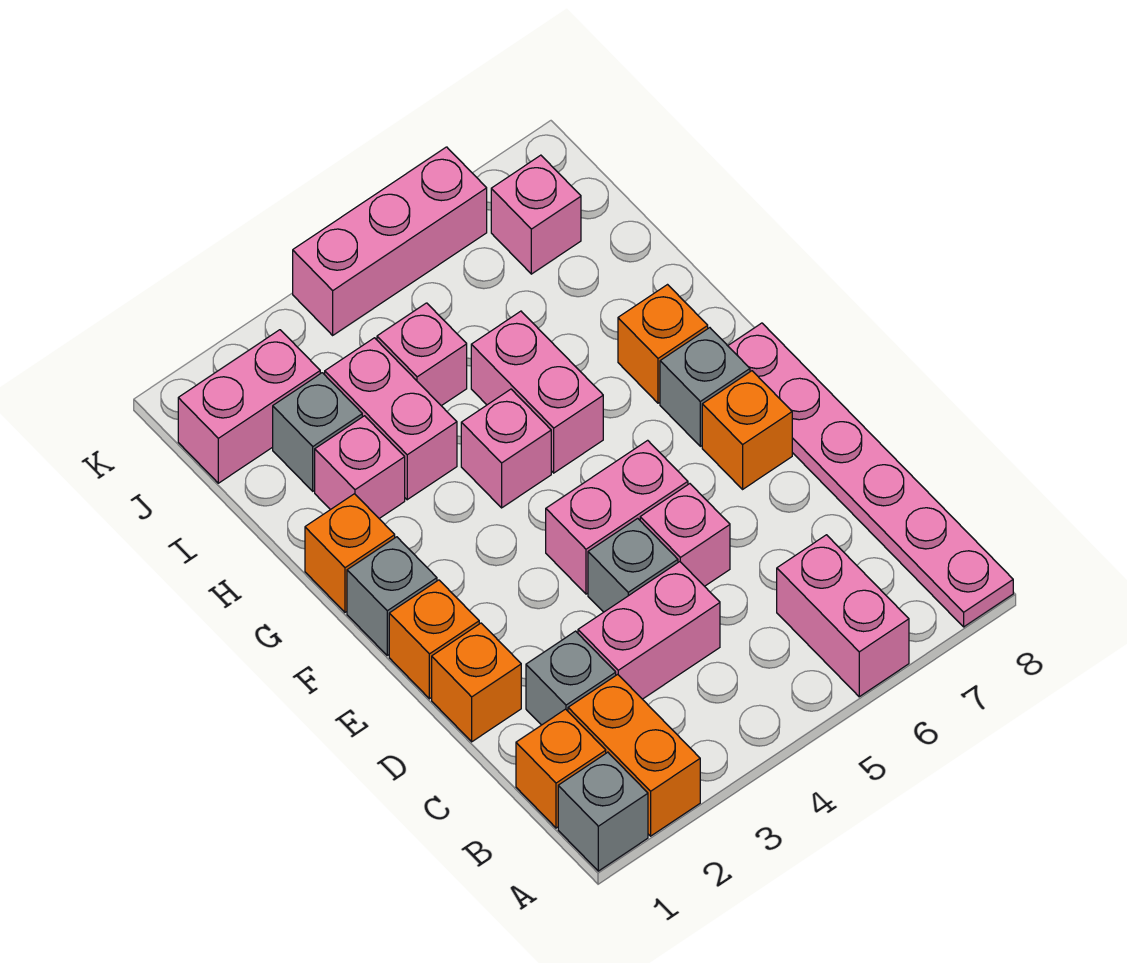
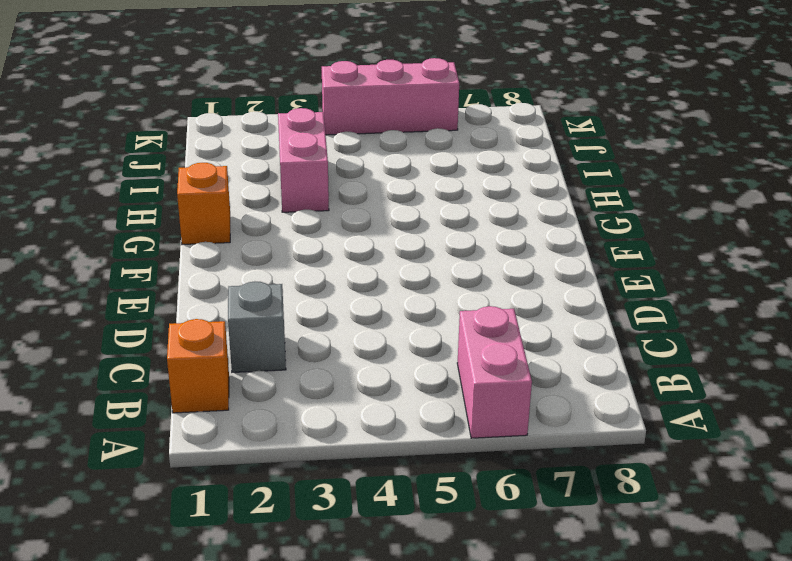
none -> grey 1x1 brick [558,752,648,871]
none -> orange 1x2 brick [568,674,700,836]
none -> pink 1x6 plate [728,323,1013,627]

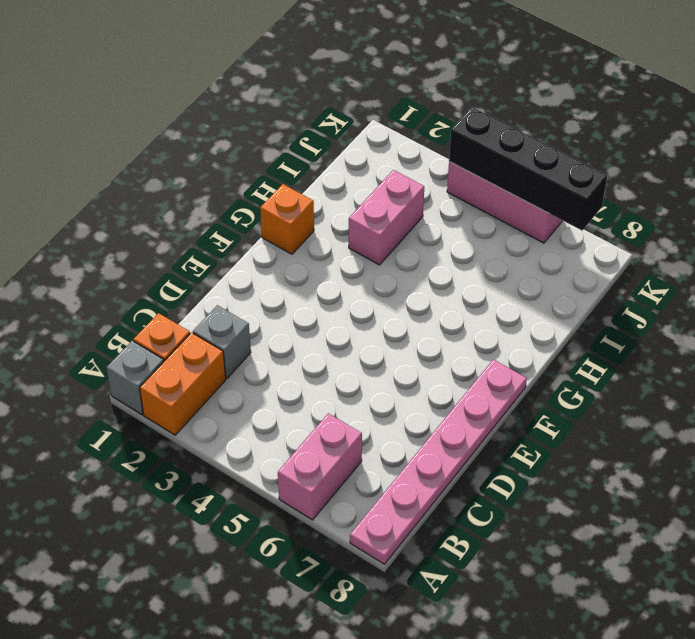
black 1x4 brick [449,107,607,230] -> none
none -> pink 1x2 brick [578,562,720,699]
none -> orange 1x1 brick [432,623,521,742]
none -> grey 1x1 brick [588,518,678,612]

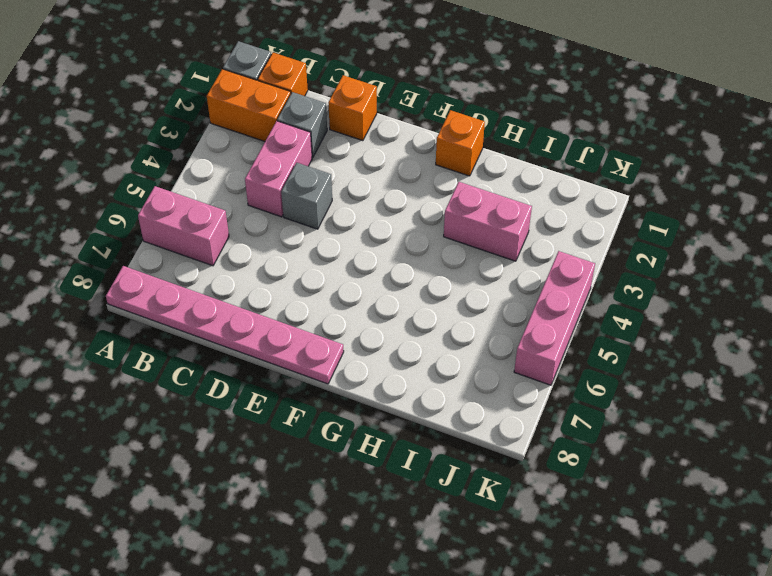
none -> pink 1x1 brick [640,484,730,586]
none -> orange 1x1 brick [389,580,479,699]
none -> pink 1x2 brick [546,440,688,594]

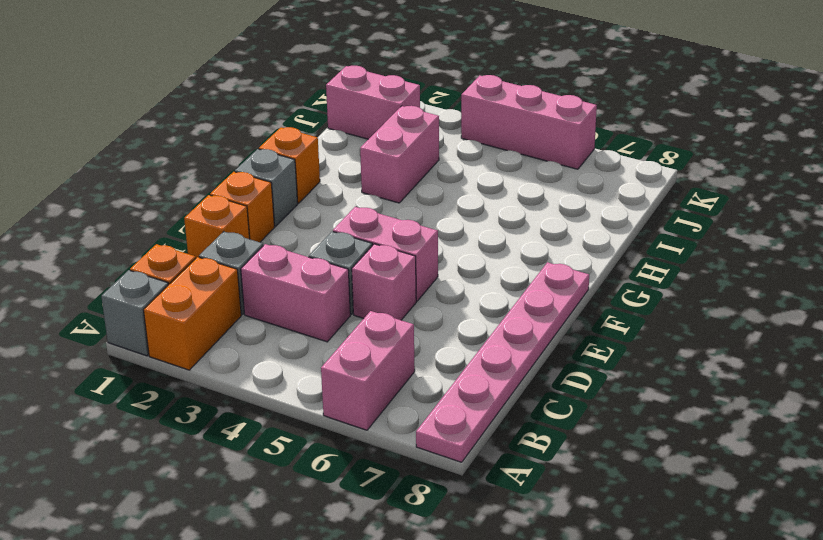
none -> orange 1x1 brick [702,371,792,489]
none -> grey 1x1 brick [660,328,750,446]
none -> pink 1x1 brick [461,389,551,508]

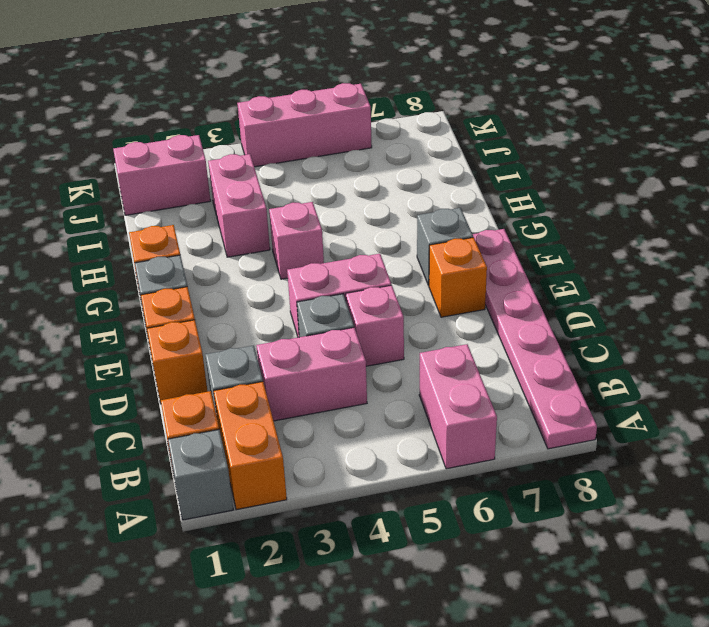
none -> pink 1x2 brick [471,311,603,473]
none -> orange 1x1 brick [618,285,708,403]
none -> pink 1x1 brick [315,416,405,518]

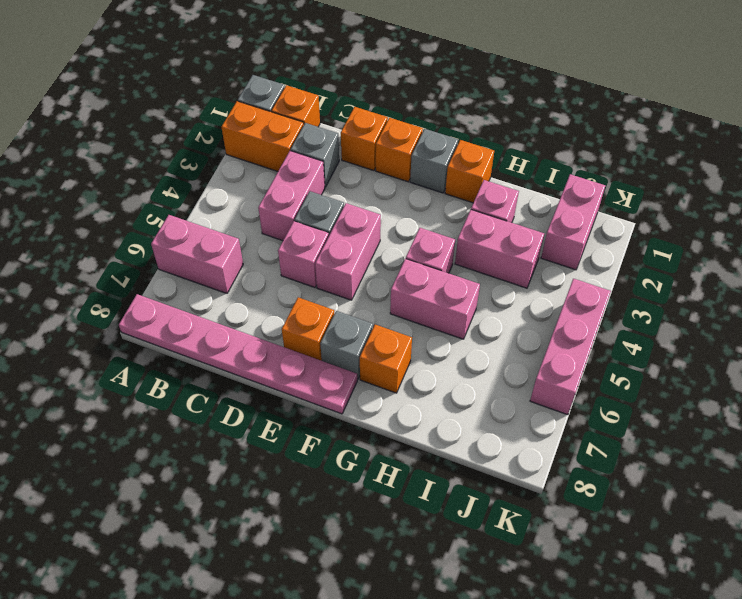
none -> grey 1x1 brick [273,373,362,491]
none -> pink 1x1 brick [377,303,467,406]
none -> pink 1x1 brick [491,155,581,274]

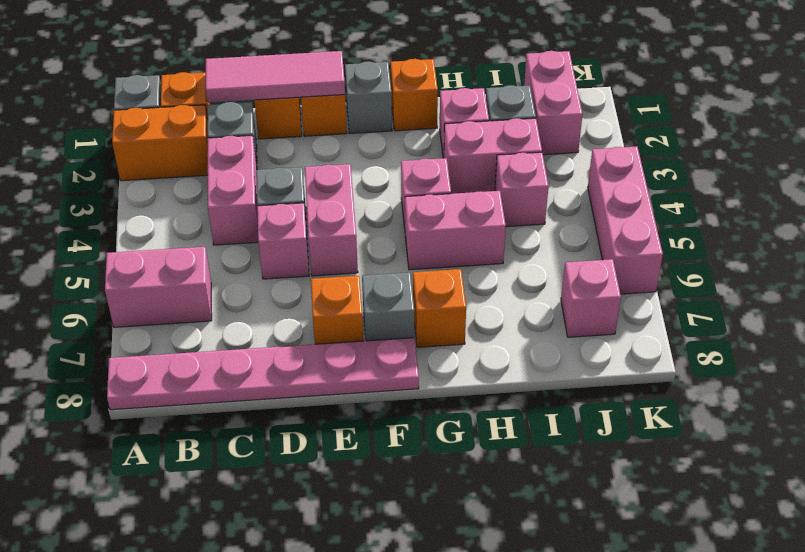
pink 1x3 tile [205,51,345,103] -> none

